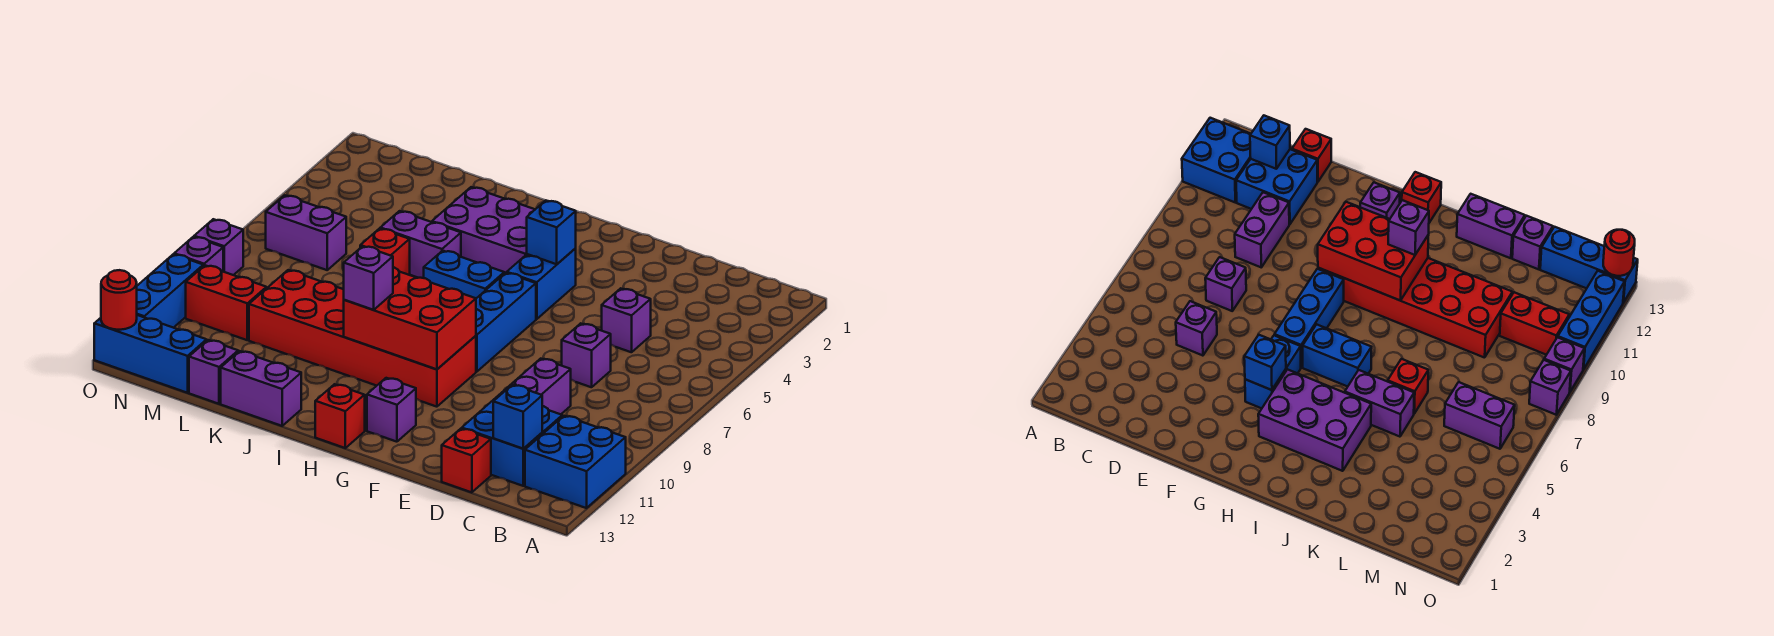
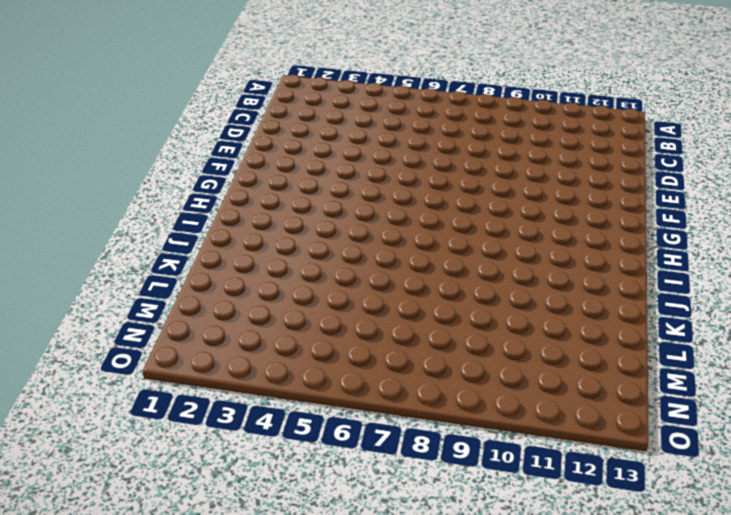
none -> blue 2x2 brick [525,416,626,508]
none -> blue 2x2 brick [462,394,562,486]
none -> purple 1x1 brick [602,288,651,352]

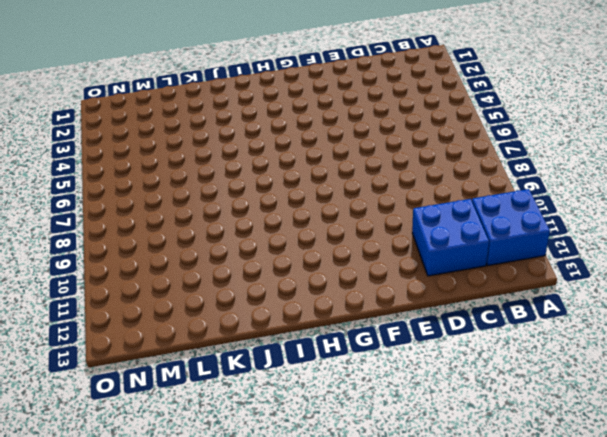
none -> purple 1x1 brick [602,288,651,352]
none -> purple 1x1 brick [562,323,611,387]
none -> purple 1x2 brick [502,359,571,414]

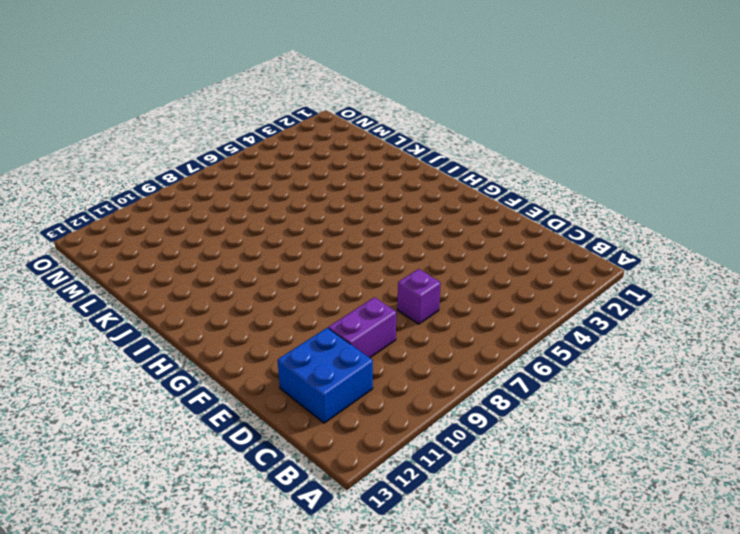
none -> blue 2x2 brick [525,416,626,508]
none -> purple 1x1 brick [602,288,651,352]
none -> red 1x1 brick [442,429,491,492]

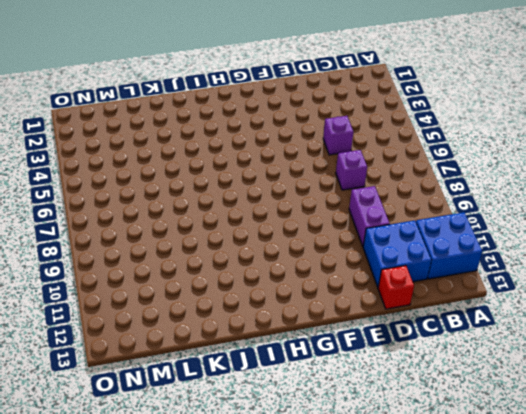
none -> blue 1x2 brick [507,248,576,319]
none -> blue 1x3 brick [476,273,536,372]
none -> red 2x6 brick [249,270,476,407]

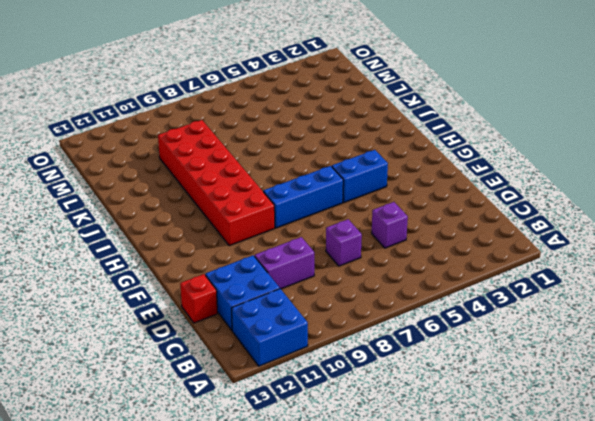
none -> purple 1x1 brick [367,378,416,442]
none -> purple 2x3 brick [432,187,535,274]
none -> blue 1x2 brick [424,251,504,298]

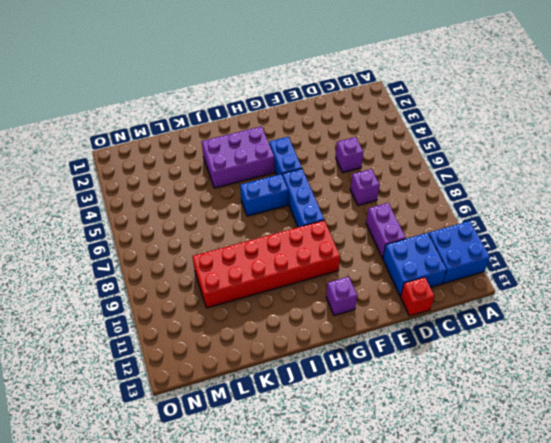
none -> red 1x1 brick [315,384,365,448]
none -> purple 1x2 brick [380,211,461,278]
none -> purple 1x2 brick [221,351,301,426]

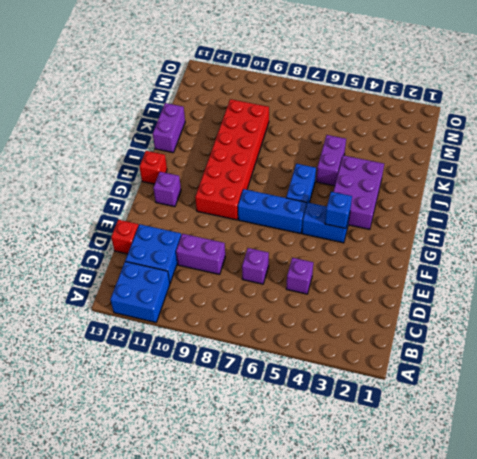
none -> red 1x1 brick [360,228,410,275]
none -> purple 1x1 brick [189,340,238,404]
none -> purple 1x2 brick [266,195,346,270]

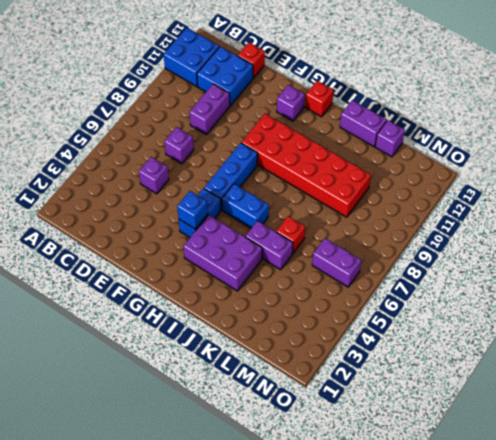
none -> red 1x2 brick [186,265,266,340]
none -> blue 1x3 brick [94,315,207,393]
none -> purple 1x1 brick [194,219,243,275]

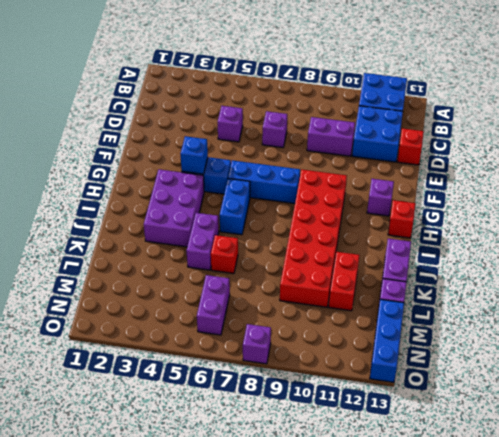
red 1x2 brick [329,252,359,311] -> red 1x2 brick moved to [186,265,266,340]
none -> purple 1x1 brick [174,237,223,271]
none -> blue 1x3 brick [137,254,203,328]
none -> blue 1x1 brick [493,385,542,449]

